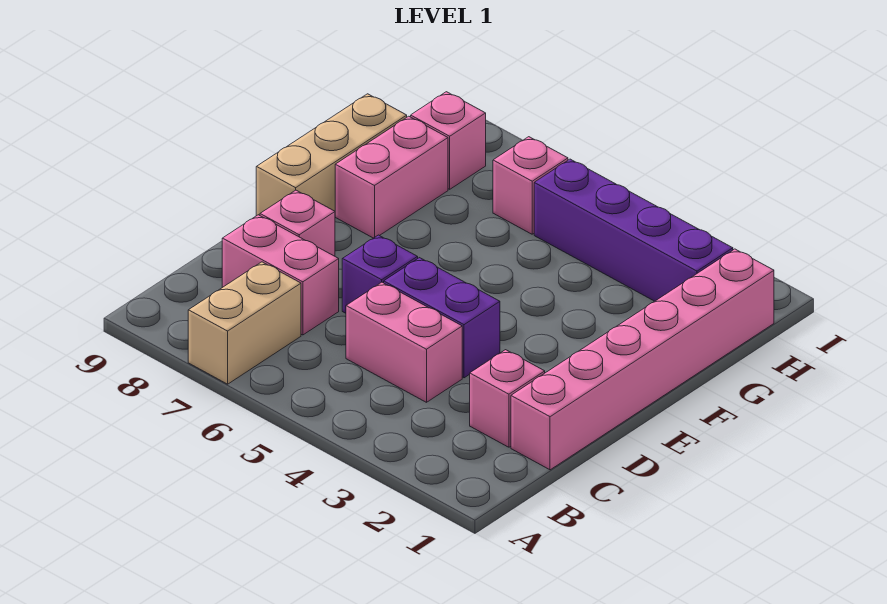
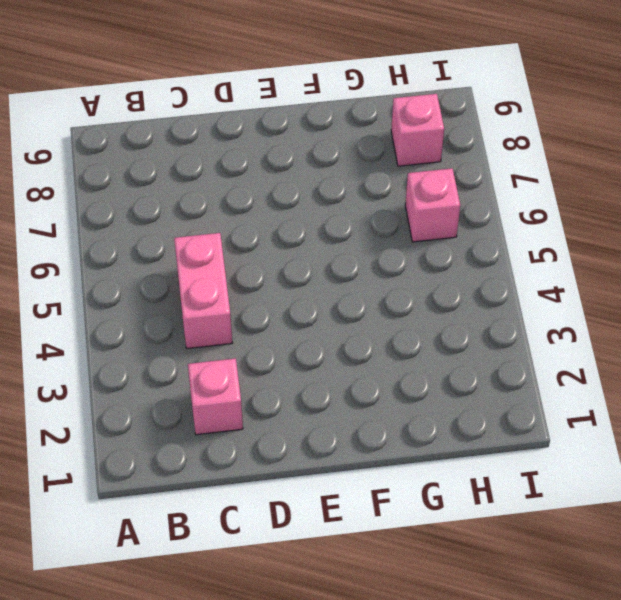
none -> tan 1x2 brick [188,262,301,384]
none -> pink 1x6 brick [511,249,774,470]
none -> pink 1x2 brick [222,215,339,335]

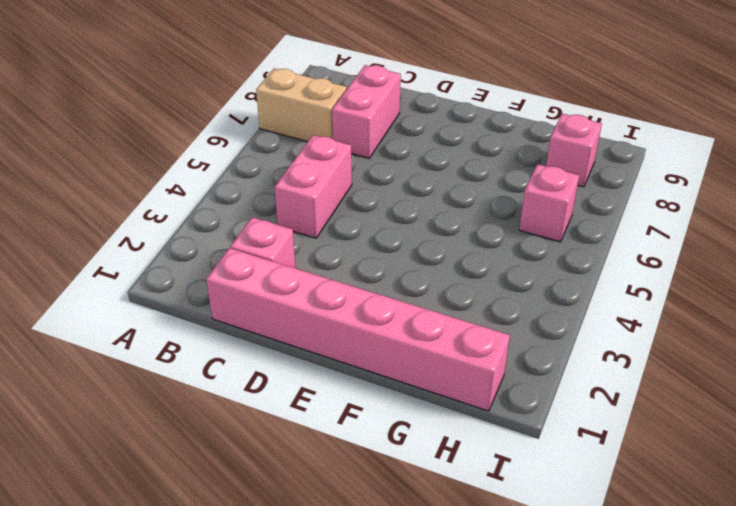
none -> purple 1x2 brick [384,258,500,378]
none -> purple 1x1 brick [342,235,418,313]
none -> pink 1x1 brick [260,190,335,256]

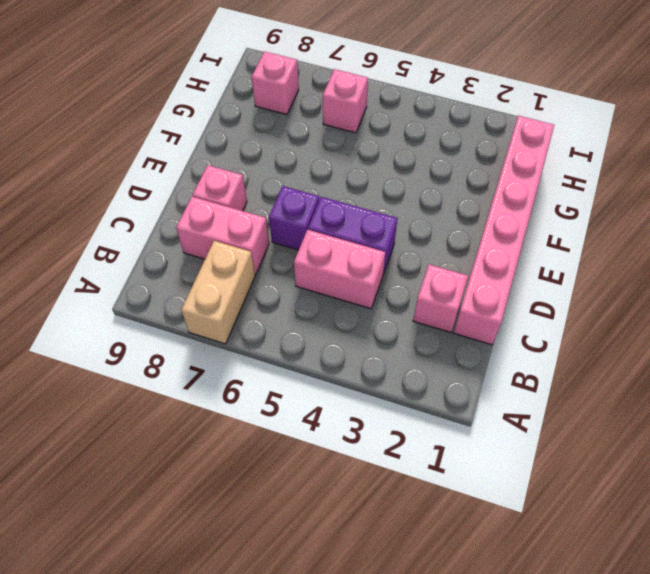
none -> tan 1x3 brick [256,94,407,216]
none -> pink 1x2 brick [335,116,448,238]
none -> purple 1x4 brick [534,159,733,301]

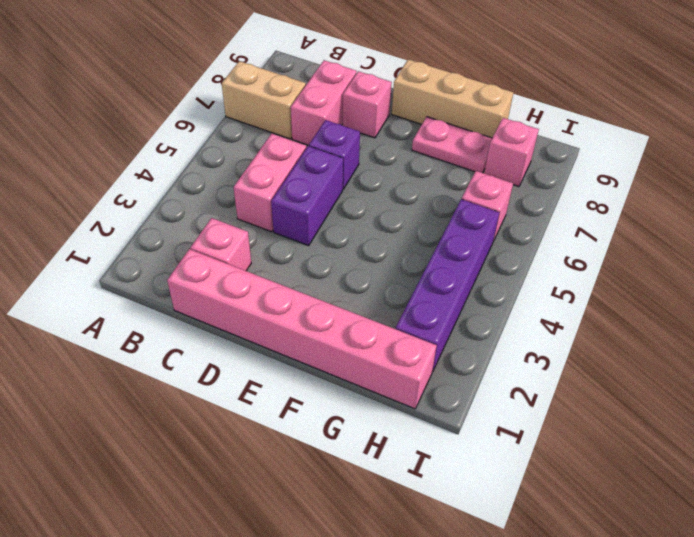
pink 1x2 plate [412,117,492,173] -> pink 1x2 brick [335,116,448,238]

